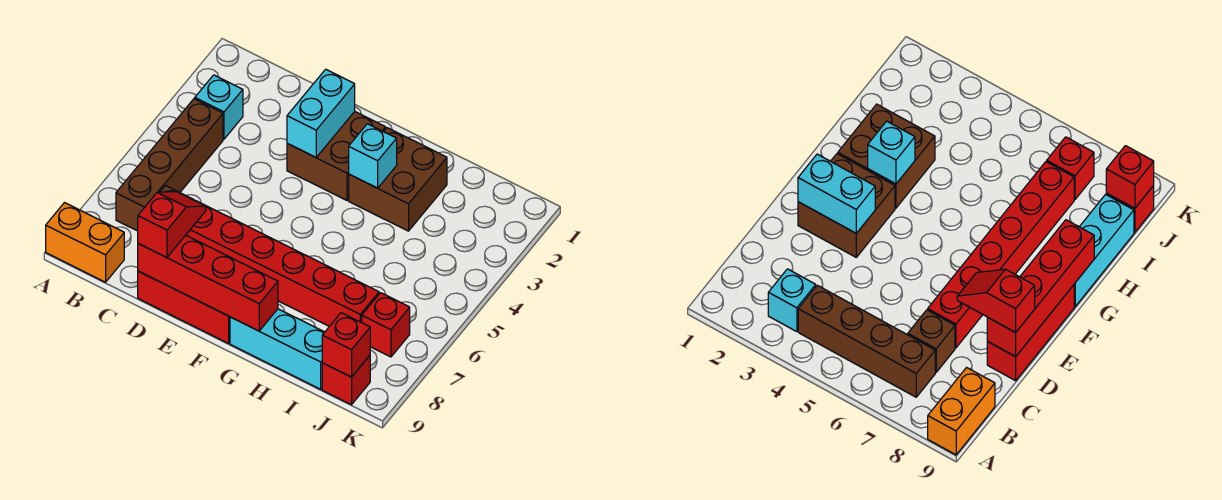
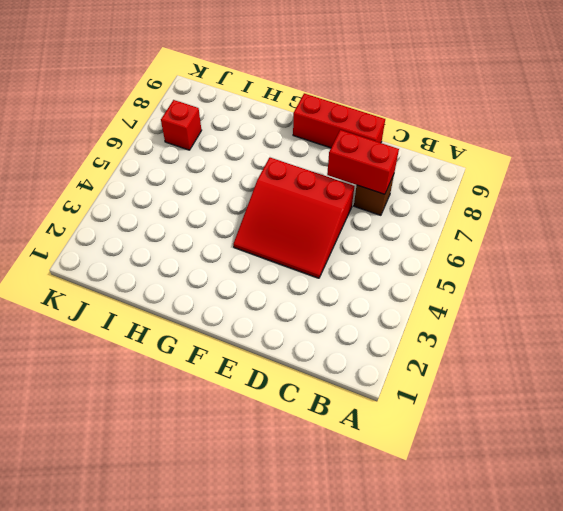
red 1x2 brick [327,130,399,194] -> none
red 3x3 slope [233,158,354,278] -> none
none -> orange 1x2 brick [46,203,124,282]
none -> cyan 1x1 brick [195,75,243,139]
none -> brown 1x4 brick [116,99,223,231]

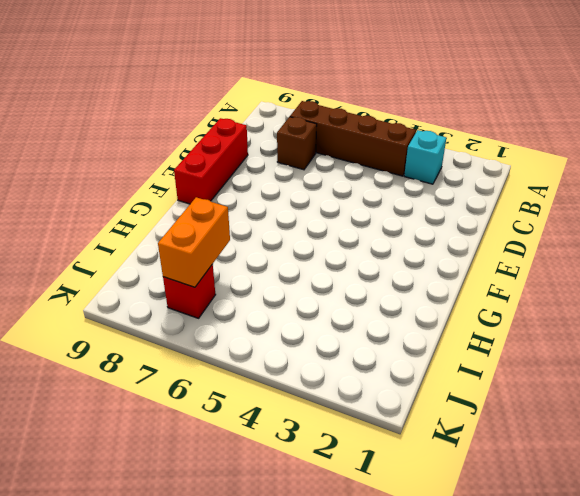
orange 1x2 brick [158,197,230,287] -> orange 1x2 brick moved to [46,203,124,282]
none -> red 1x6 brick [186,201,379,326]
none -> brown 2x2 brick [287,112,386,200]
none -> brown 2x2 brick [349,128,447,231]

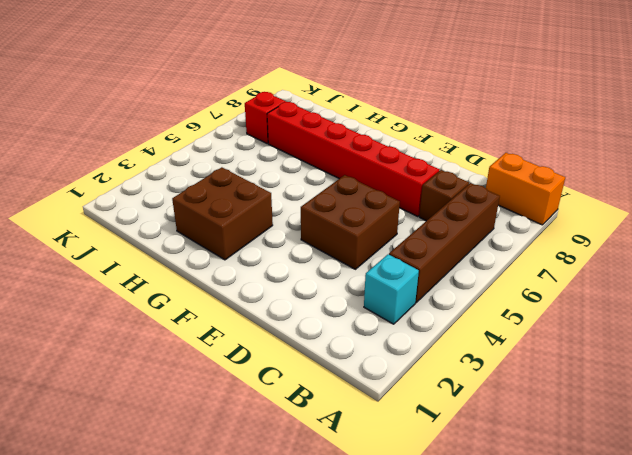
brown 2x2 brick [301,175,400,269] -> brown 2x2 brick moved to [287,112,386,200]
none -> red 1x3 brick [138,271,230,343]
none -> cyan 1x3 brick [230,309,324,389]
none -> red 1x1 brick [322,356,370,405]

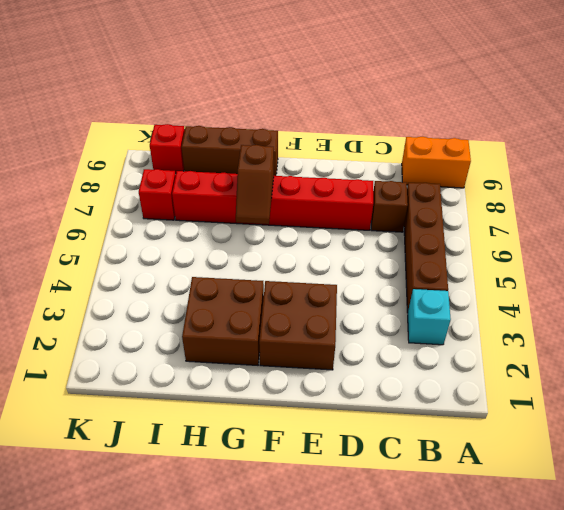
brown 1x2 slope [236,145,274,224] -> none
brown 1x3 brick [181,126,278,176] -> cyan 1x3 brick [230,309,324,389]
none -> red 1x3 brick [138,271,230,343]
none -> red 1x4 brick [138,235,278,331]
none -> cyan 1x2 brick [287,69,355,157]

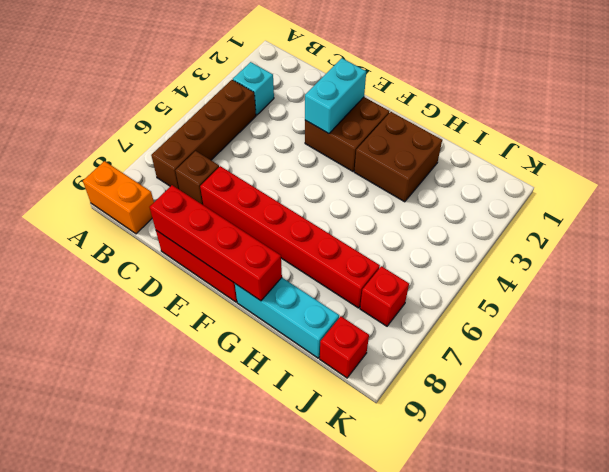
none -> cyan 1x1 brick [349,124,397,188]
none -> red 1x1 brick [322,313,370,377]
none -> red 1x2 slope [138,192,206,258]

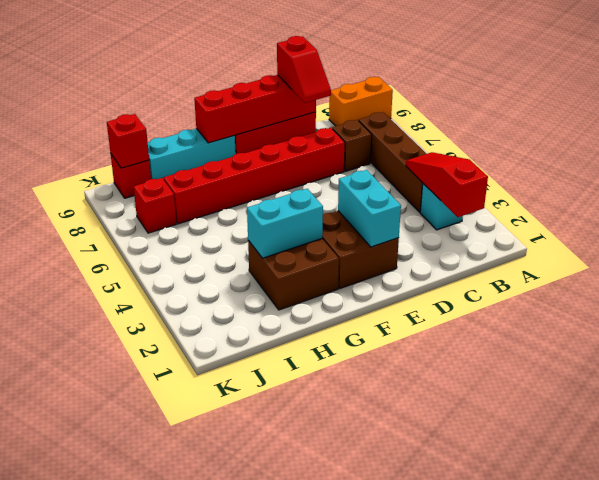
red 1x3 slope [406,152,488,217] -> none
cyan 1x2 brick [247,189,323,258] -> cyan 1x1 brick [349,124,397,188]

